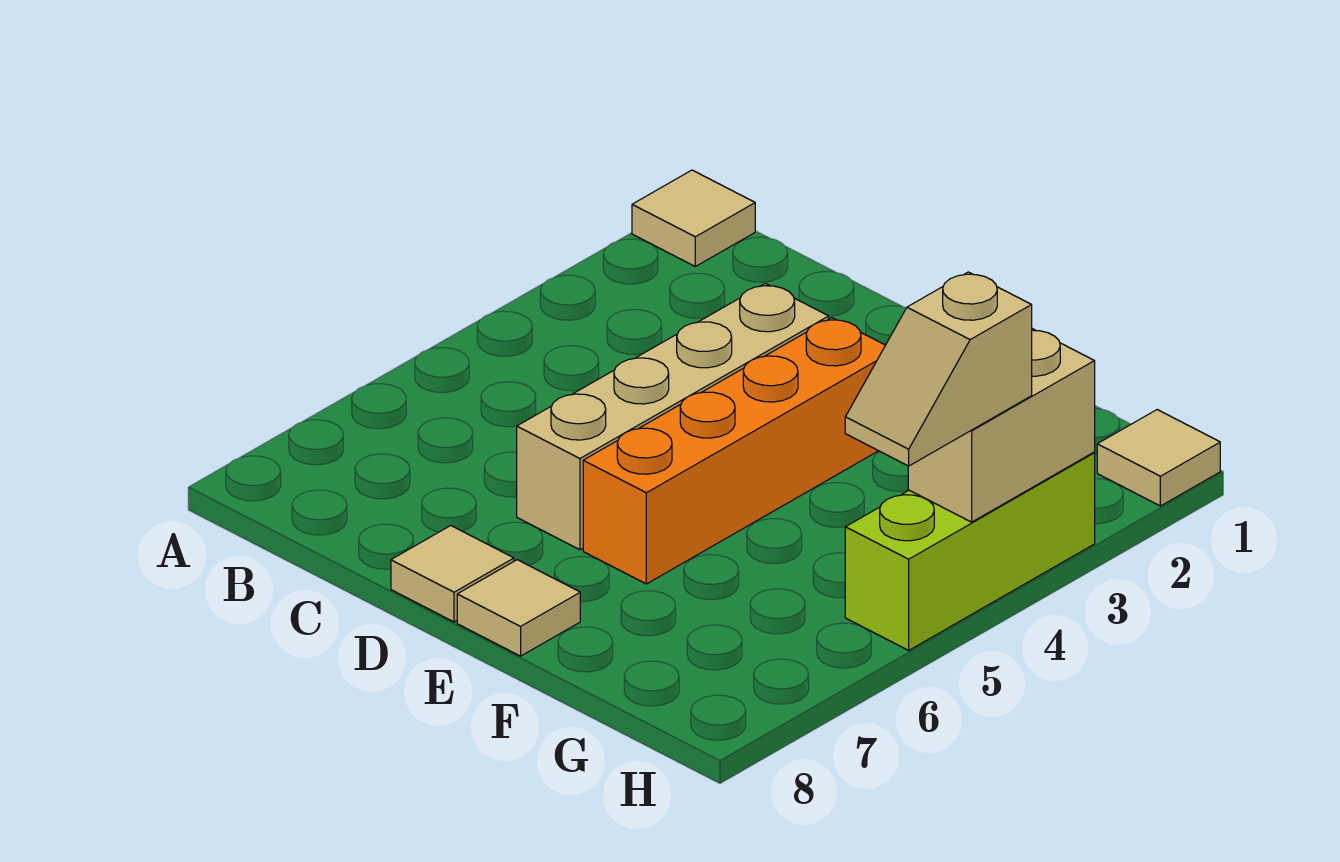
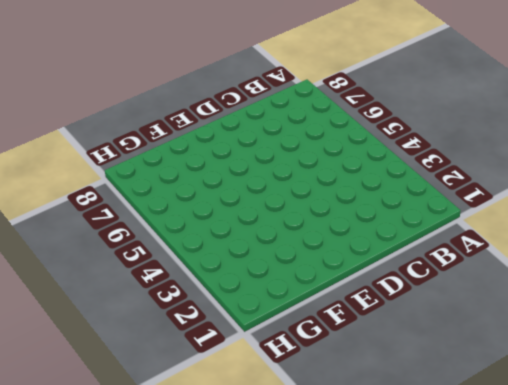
none -> tan 1x1 tile [632,170,755,266]
none -> tan 1x4 brick [517,284,829,550]

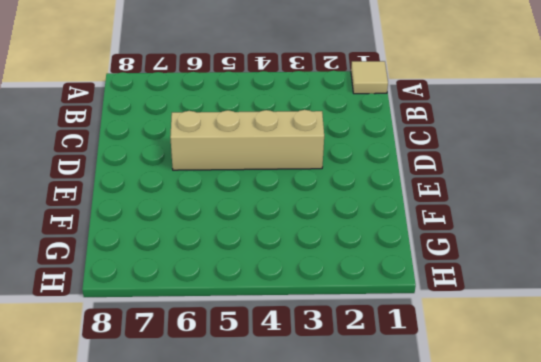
none -> tan 1x1 tile [391,526,514,622]
none -> orange 1x4 brick [583,318,885,584]

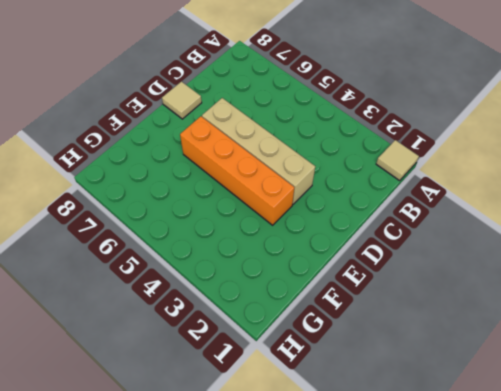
none -> tan 1x1 tile [457,560,580,656]
none -> tan 1x1 tile [1097,410,1220,506]

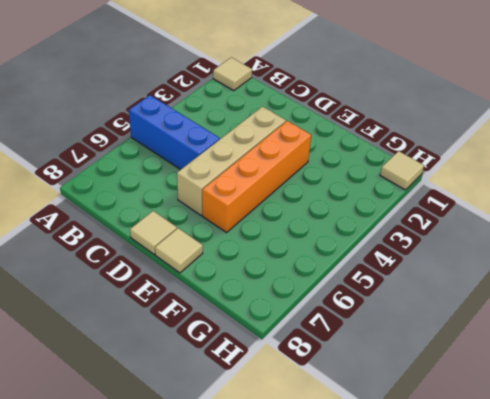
blue 1x3 brick [129,95,220,170] -> none
none -> lime 1x3 brick [845,452,1095,650]
none -> tan 1x2 brick [908,329,1095,522]

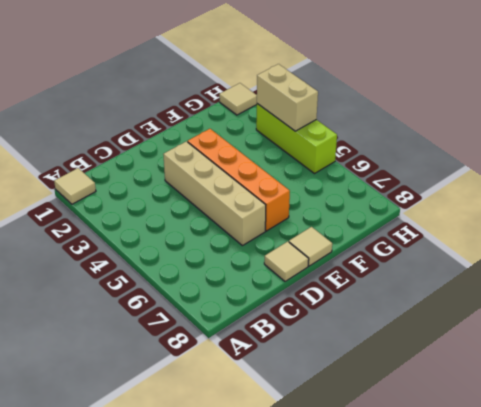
none -> tan 1x2 slope [845,272,1032,466]

